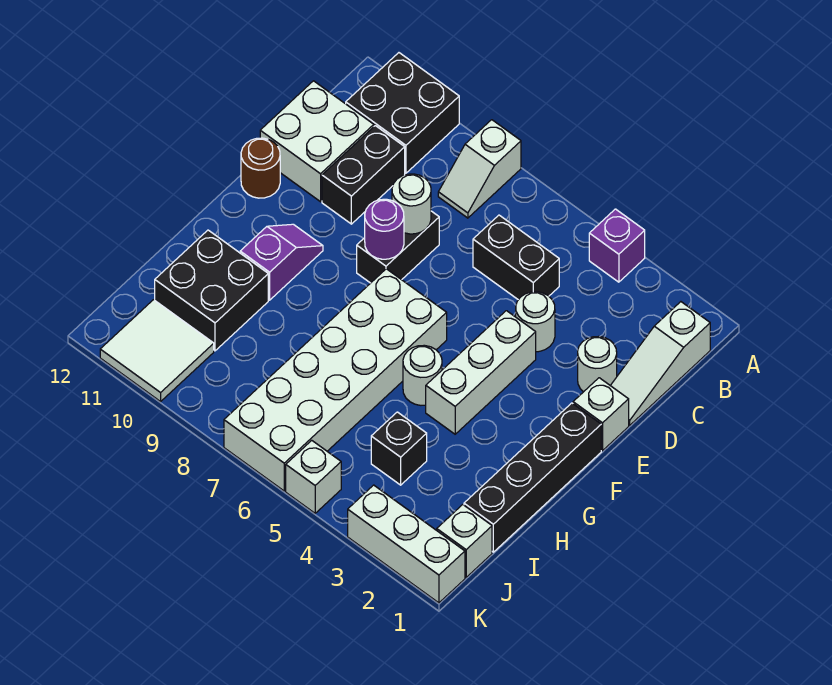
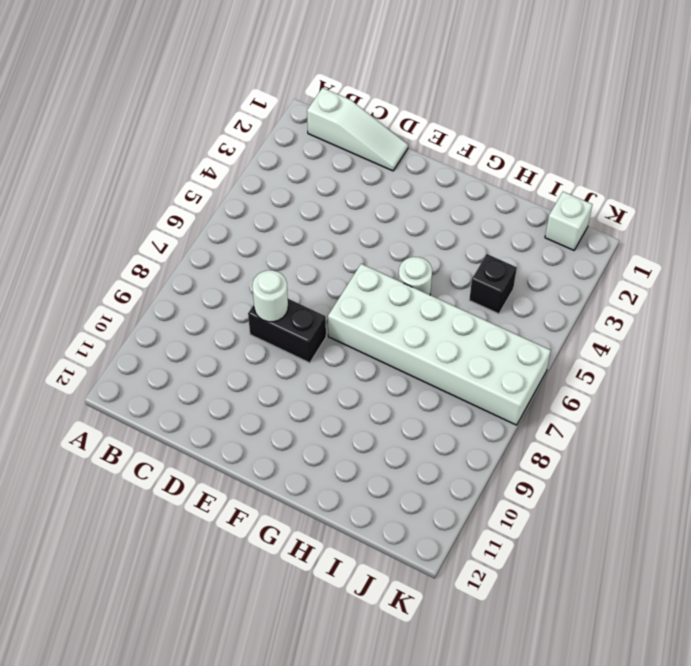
none -> purple 1x1 brick [589,209,645,282]
none -> white 1x2 slope [438,120,521,218]
none -> black 2x2 brick [346,53,459,173]

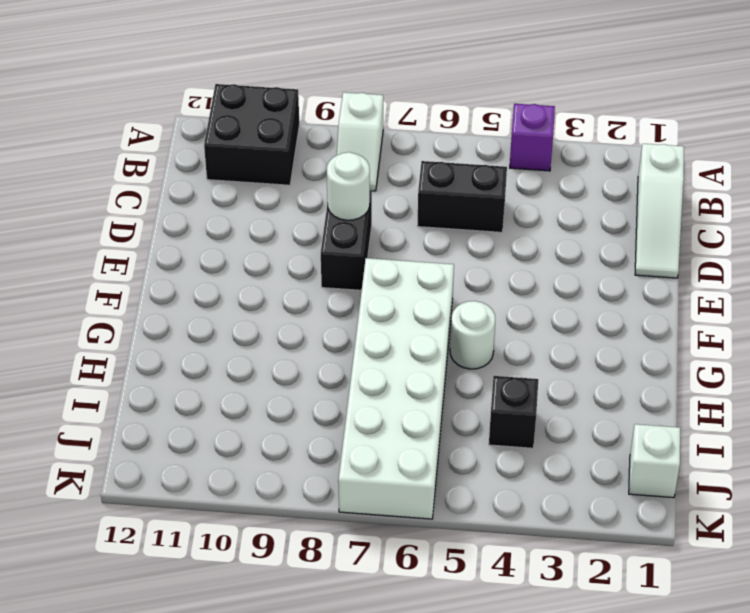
none -> black 1x2 brick [322,126,405,224]
none -> white 2x2 brick [260,81,374,202]
none -> white 1x1 round brick [578,336,617,392]

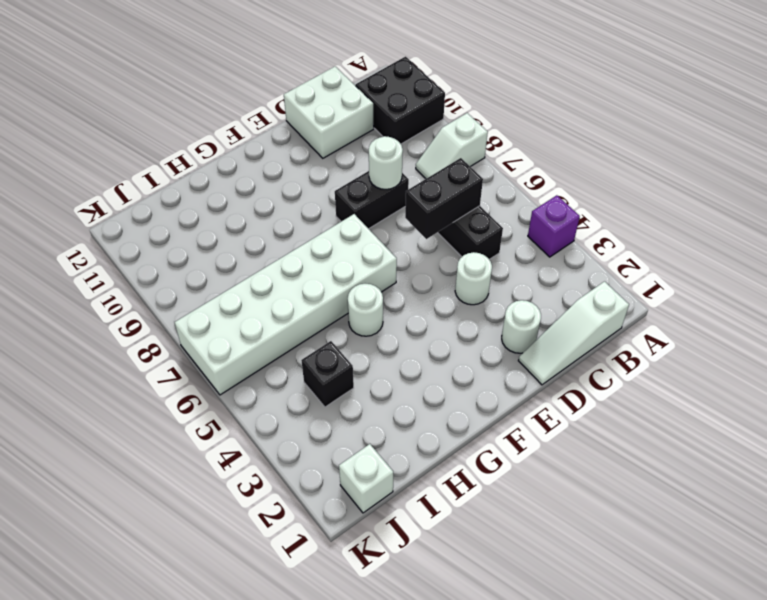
black 1x2 brick [405,158,483,239] -> black 1x2 brick moved to [322,126,405,224]
none -> white 1x1 brick [573,378,629,451]
none -> white 1x3 brick [426,311,536,434]
none -> brown 1x1 round brick [241,138,280,198]

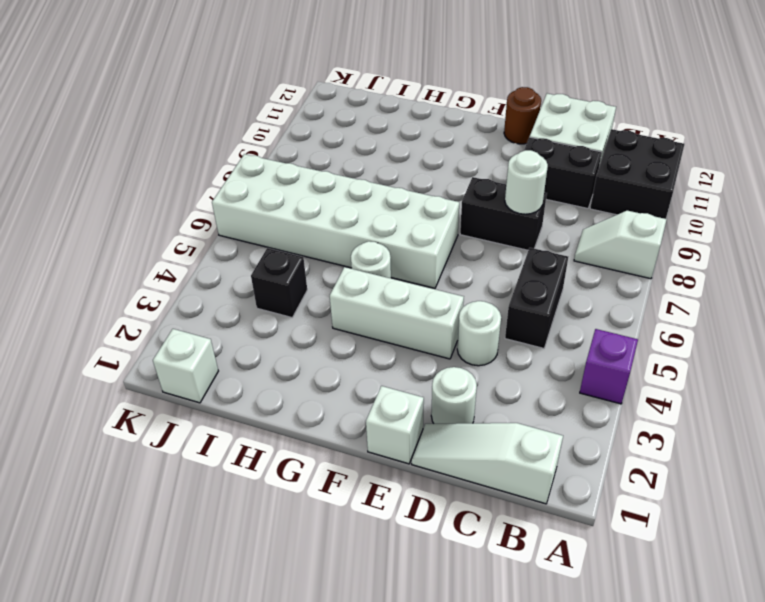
none -> black 1x4 brick [464,403,601,552]
none -> purple 1x2 slope [240,224,323,300]
none -> black 2x2 brick [155,230,268,351]

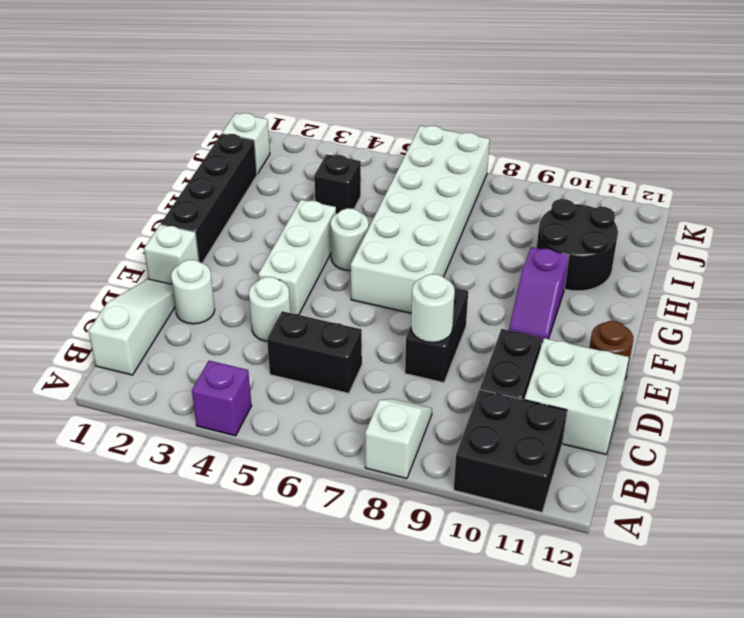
black 2x2 round brick [537,199,618,291] -> black 2x2 brick [155,230,268,351]
none -> white 2x2 tile [100,300,214,402]
none -> white 1x3 brick [348,485,465,603]
none -> white 1x1 brick [286,440,341,513]

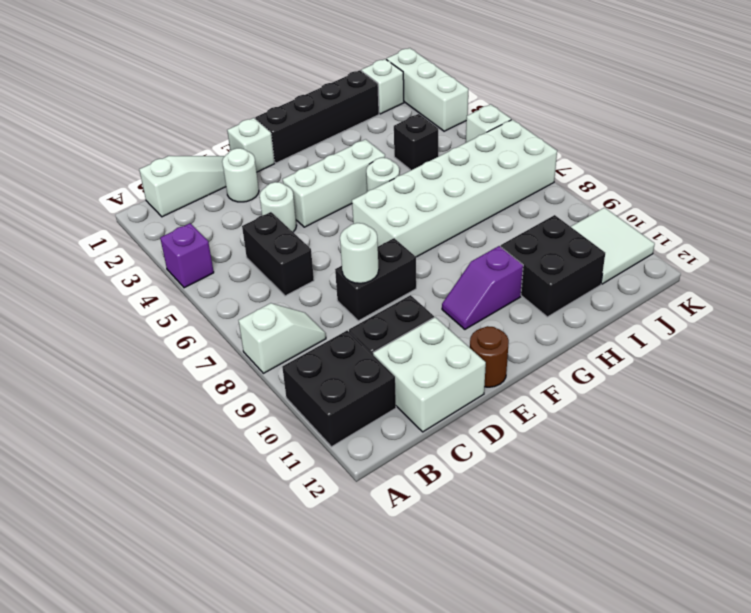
none -> purple 1x1 round brick [365,199,404,259]

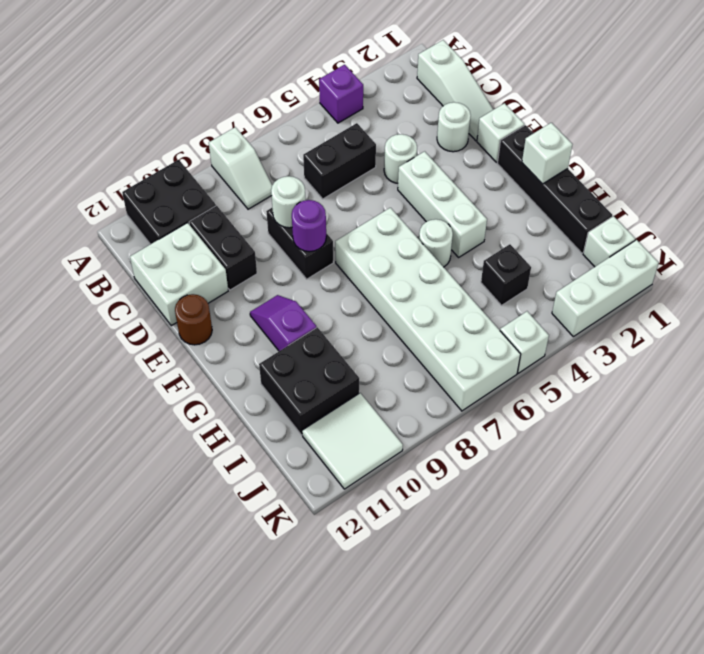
white 1x1 brick [522,123,572,184] -> none

